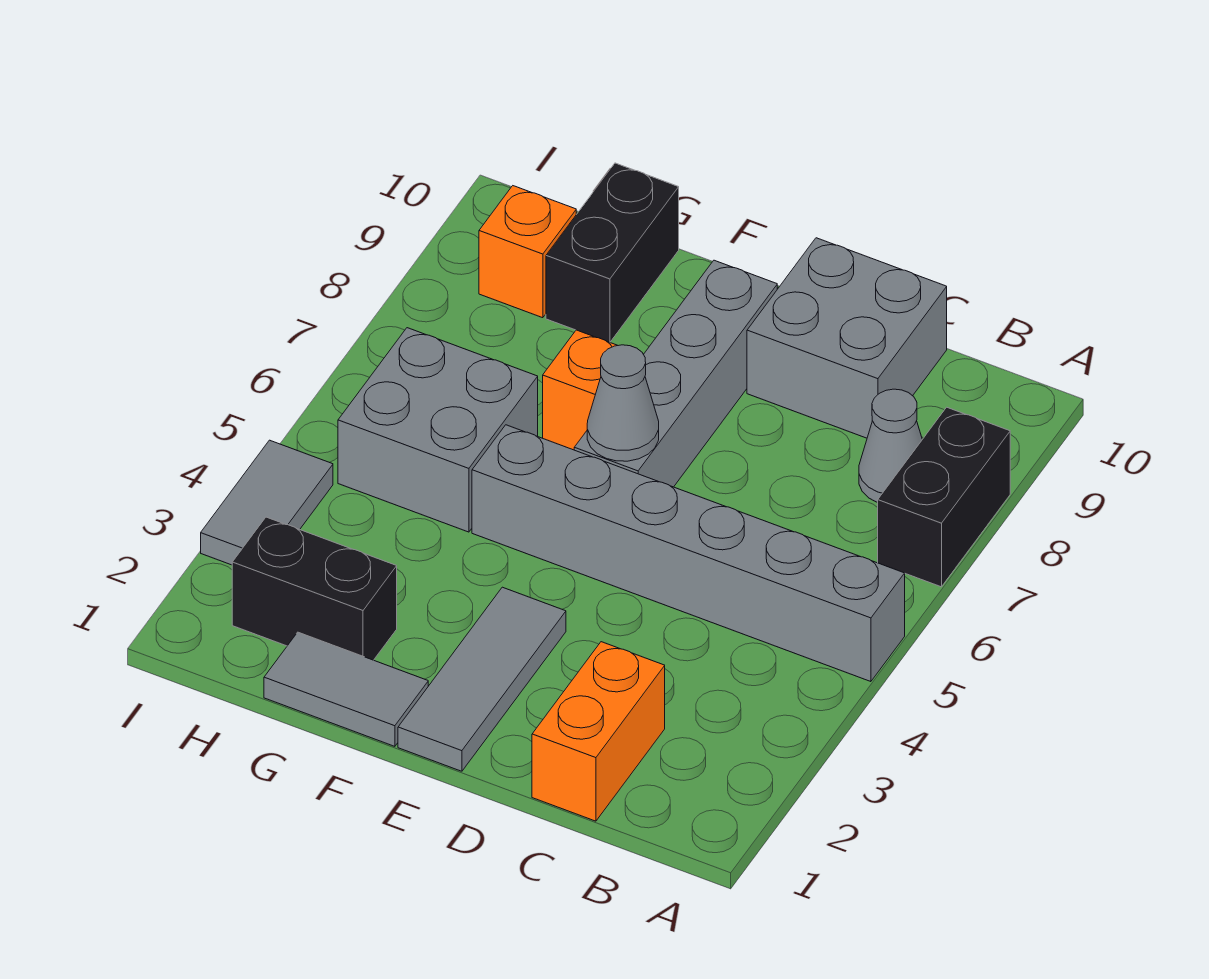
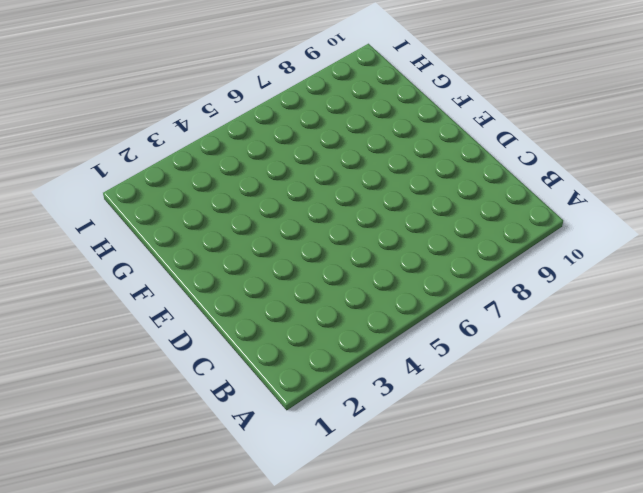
none -> grey 1x6 brick [472,425,905,682]
none -> black 1x2 brick [878,407,1010,587]
none -> grey 1x1 cone [859,389,922,503]

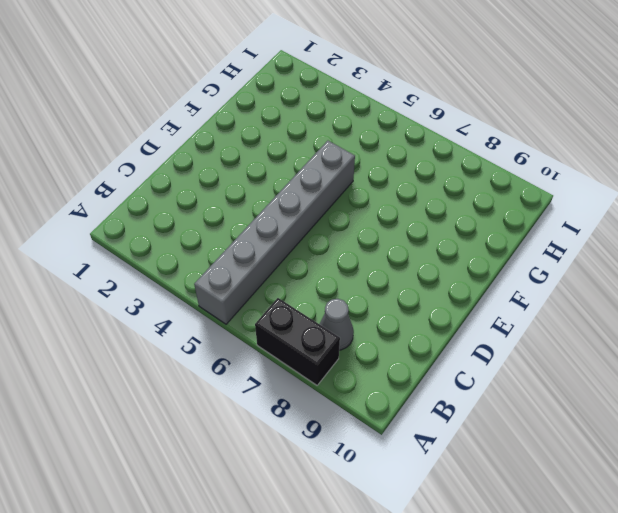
none -> orange 1x2 brick [532,642,665,821]
none -> grey 2x2 brick [747,238,947,438]
none -> grey 1x3 tile [398,587,566,771]

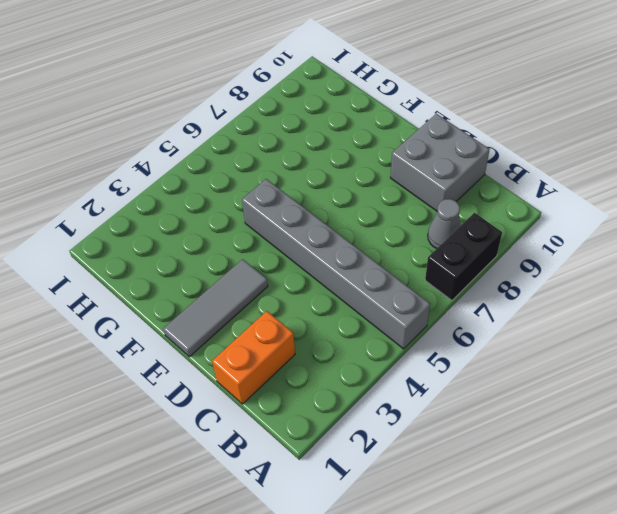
none -> grey 1x4 brick [574,260,777,487]
none -> grey 1x2 tile [264,632,428,746]
none -> orange 1x1 brick [543,330,618,450]

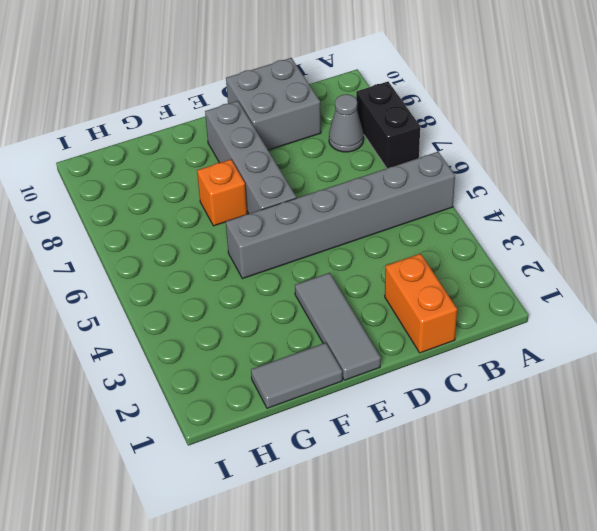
none -> black 1x2 brick [232,517,397,660]
none -> grey 2x2 brick [338,328,538,532]
none -> black 1x2 brick [546,163,679,342]

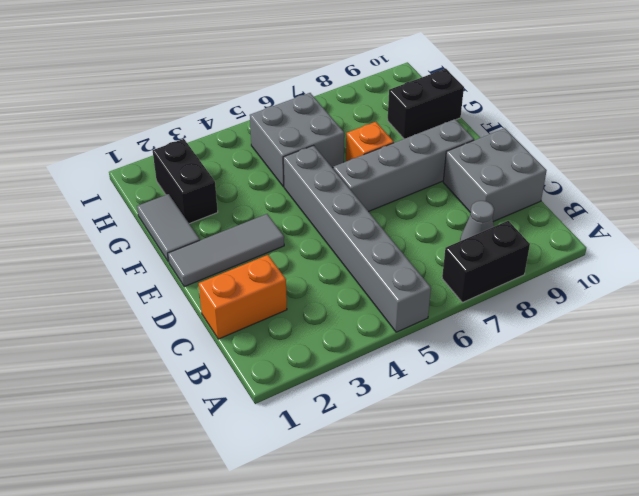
none -> orange 1x1 brick [479,186,576,318]
none -> grey 1x2 tile [201,440,333,565]
none -> grey 1x1 cone [587,345,659,461]

